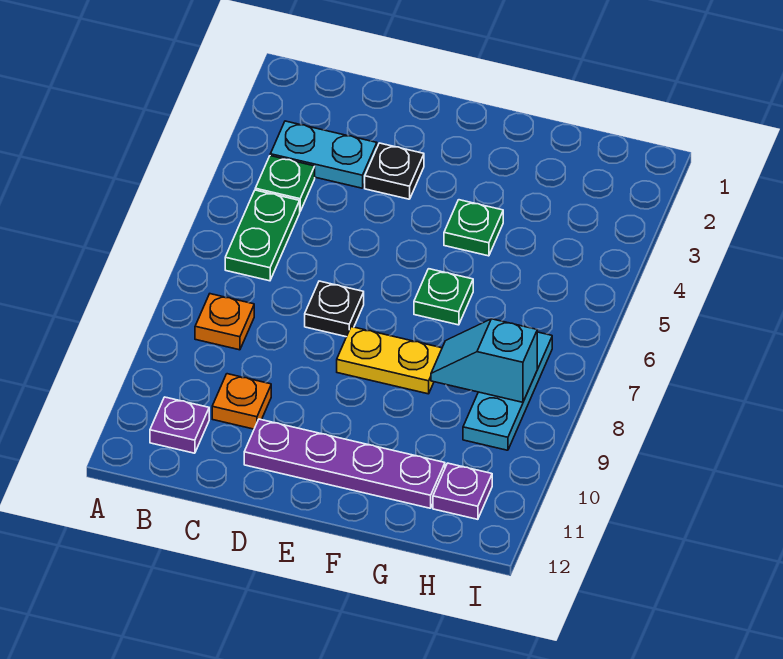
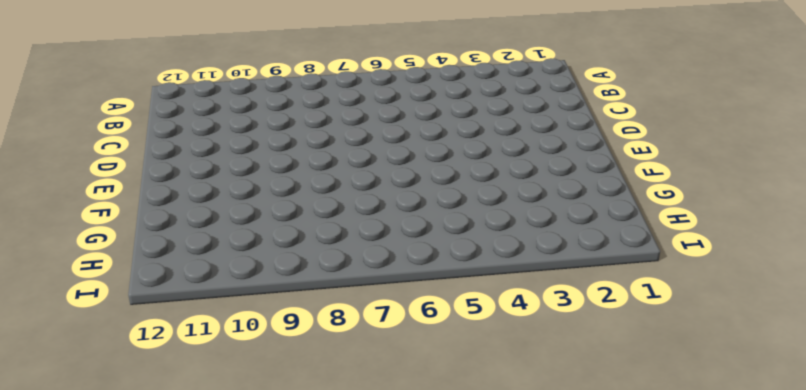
none -> cyan 1x2 plate [270,121,377,188]
none -> green 1x1 plate [255,156,315,211]
none -> green 1x2 plate [225,190,300,281]

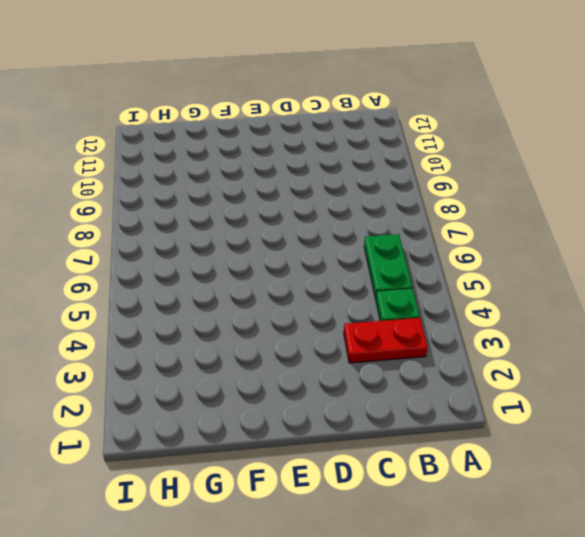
red 1x2 plate [344,318,428,363] -> cyan 1x2 plate [270,121,377,188]
none -> orange 1x1 plate [195,294,254,350]
none -> purple 1x1 plate [150,397,209,453]
none -> orange 1x1 plate [212,374,271,429]

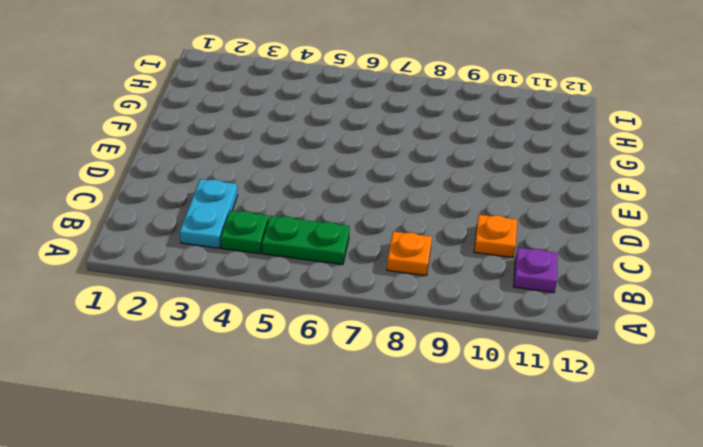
none -> black 1x1 plate [365,143,424,199]
none -> black 1x1 plate [305,281,364,337]
none -> purple 1x4 plate [244,419,445,508]

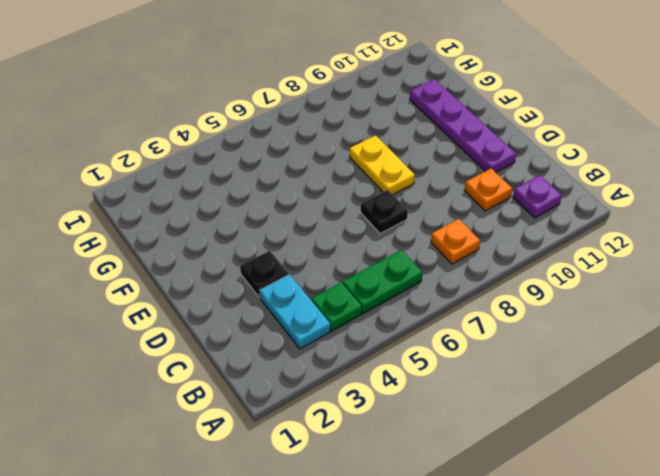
none -> green 1x1 plate [444,200,503,256]
none -> green 1x1 plate [414,269,473,325]
none -> cyan 1x3 plate [463,332,552,450]

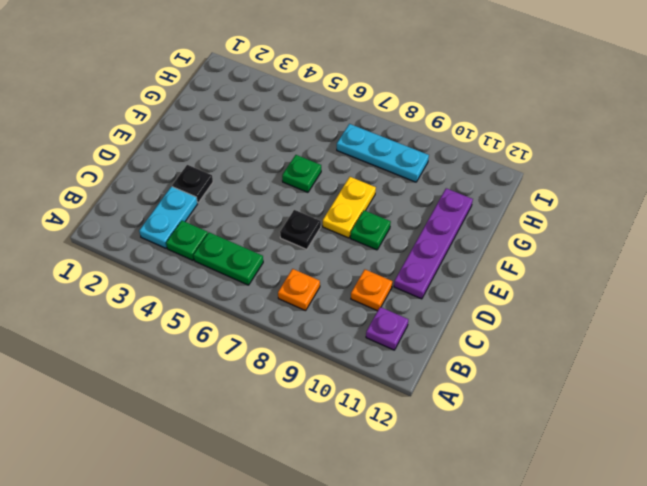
green 1x1 plate [350,210,391,250] -> green 1x1 plate moved to [444,200,503,256]
none -> purple 1x1 plate [433,463,492,519]
none -> cyan 1x2 slope [431,319,537,402]

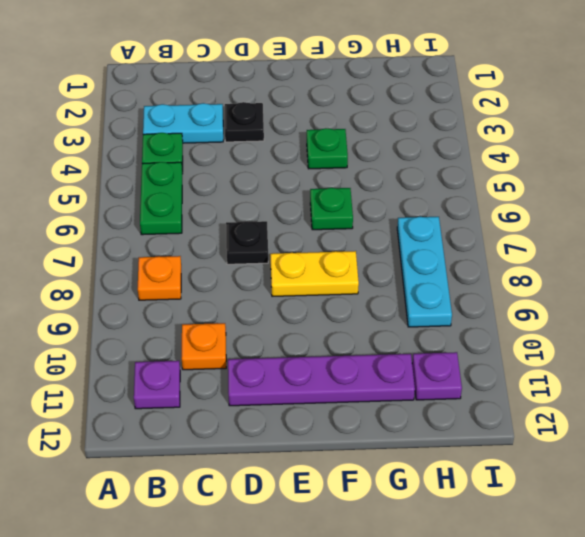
none -> cyan 1x2 slope [431,319,537,402]

